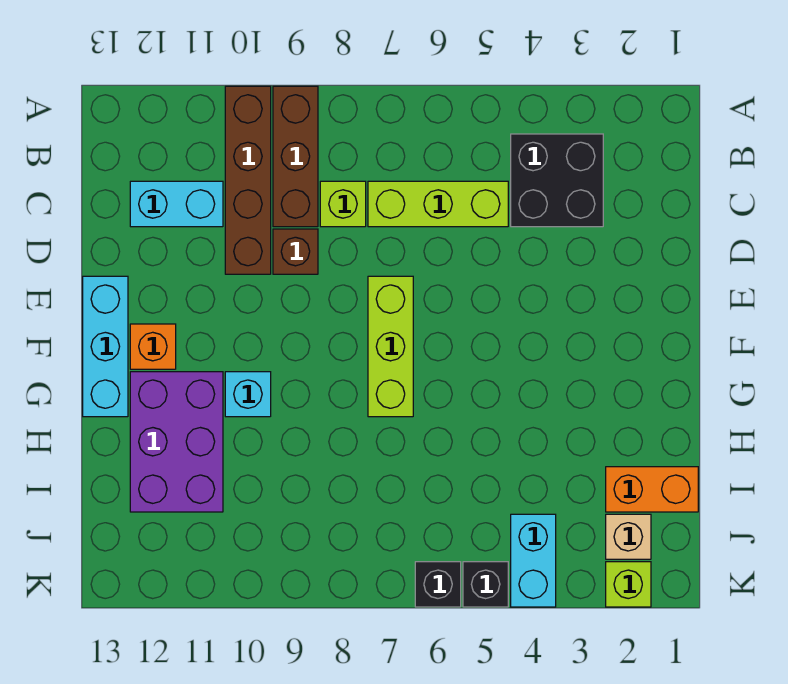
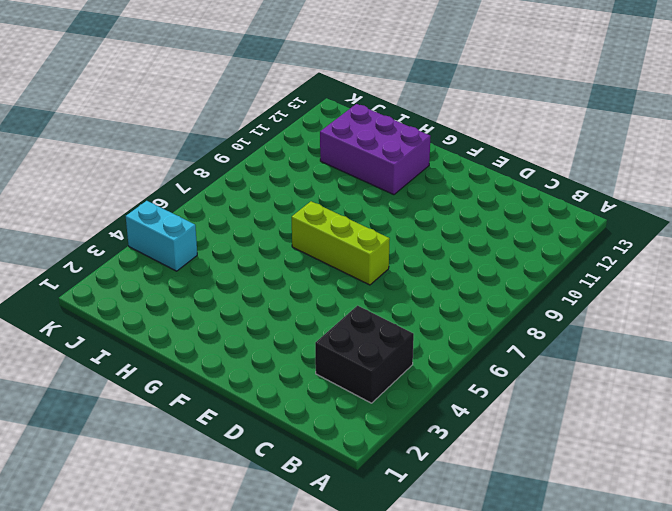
none -> brown 1x3 brick [273,86,318,227]
none -> brown 1x4 brick [225,86,271,274]
none -> lime 1x3 brick [368,181,508,227]

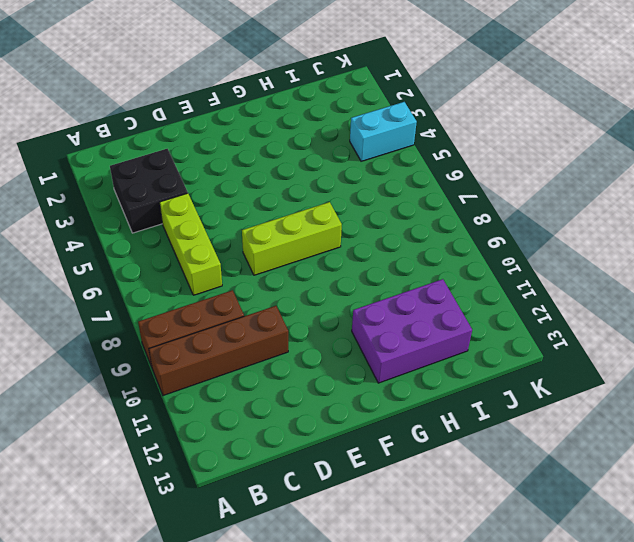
none -> lime 1x1 brick [320,181,366,227]
none -> cyan 1x2 brick [130,181,223,227]
none -> brown 1x1 brick [273,229,318,274]

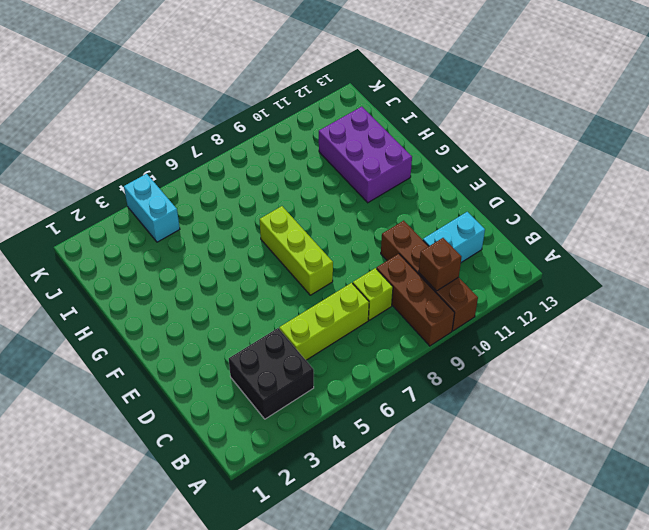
brown 1x1 brick [419,238,461,291] -> brown 1x1 brick moved to [273,229,318,274]
none -> cyan 1x3 brick [83,276,128,417]
none -> orange 1x1 brick [130,324,176,369]
none -> cyan 1x1 brick [225,372,271,417]

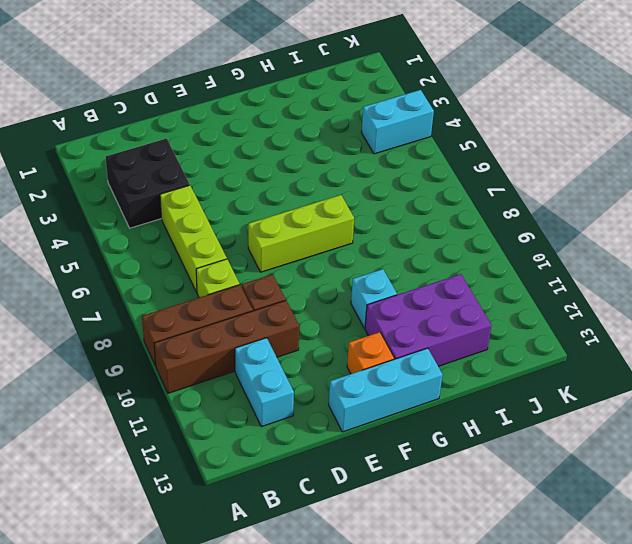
none -> orange 1x2 brick [606,467,698,512]
none -> tan 1x1 brick [606,514,651,559]
none -> lime 1x1 brick [606,562,651,607]

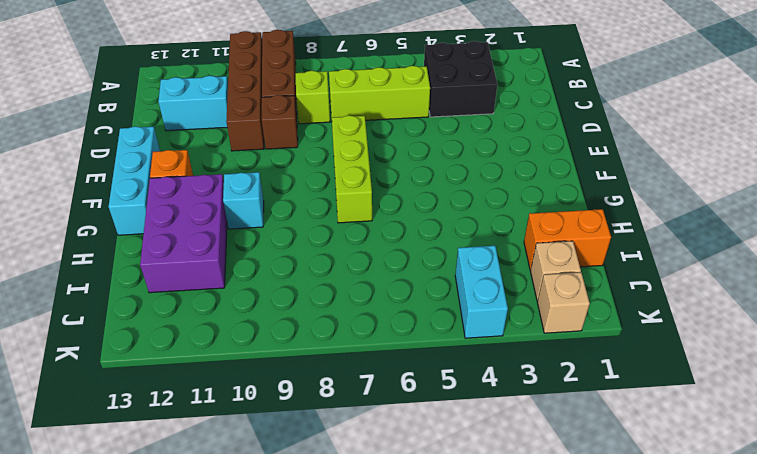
tan 1x1 brick [537,272,590,333] -> lime 1x1 brick [606,562,651,607]
none -> black 1x1 brick [463,562,508,607]
none -> black 1x1 brick [415,562,461,607]

